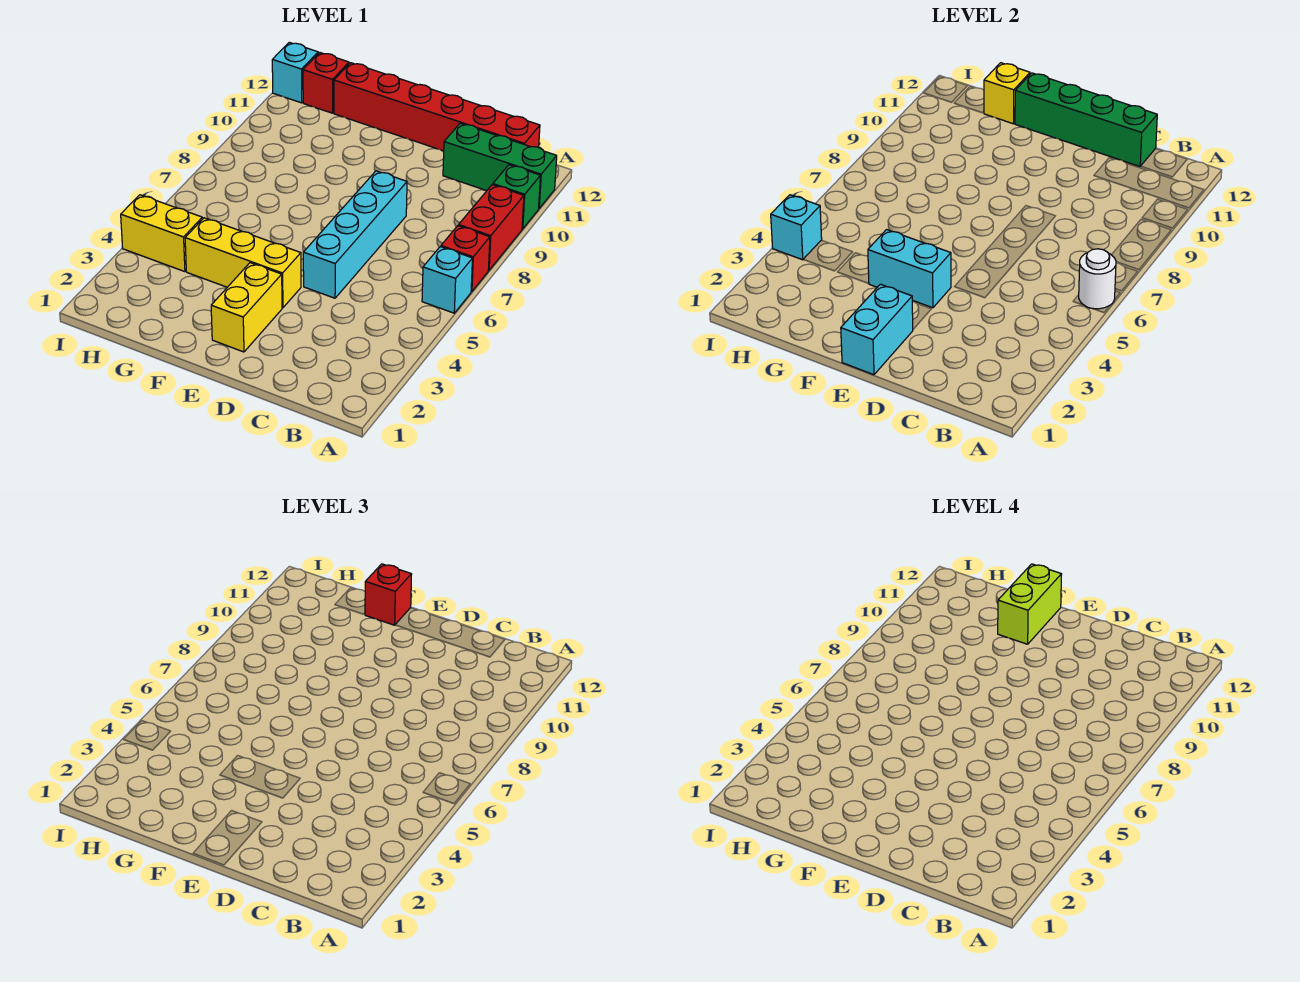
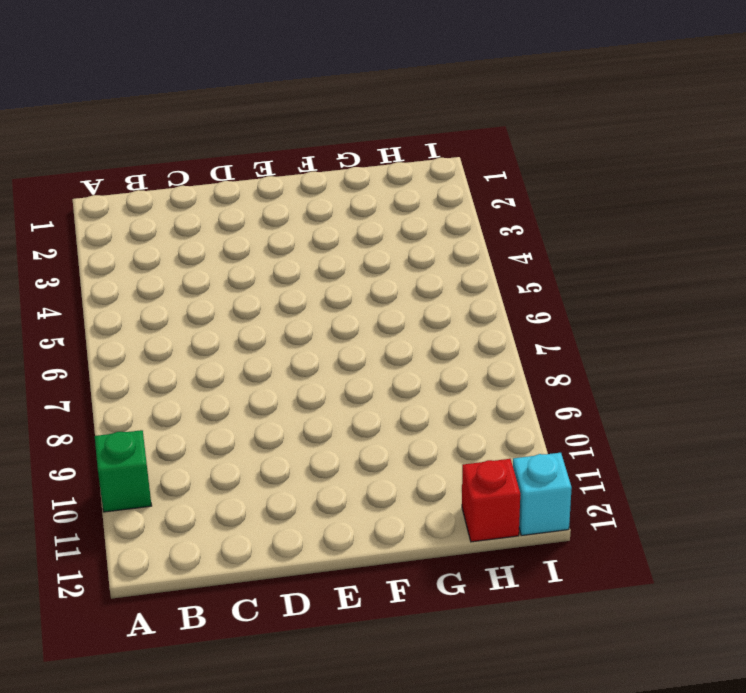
none -> cyan 1x1 brick [422,247,473,313]
none -> red 1x1 brick [441,226,490,292]
none -> red 1x2 brick [459,185,524,270]

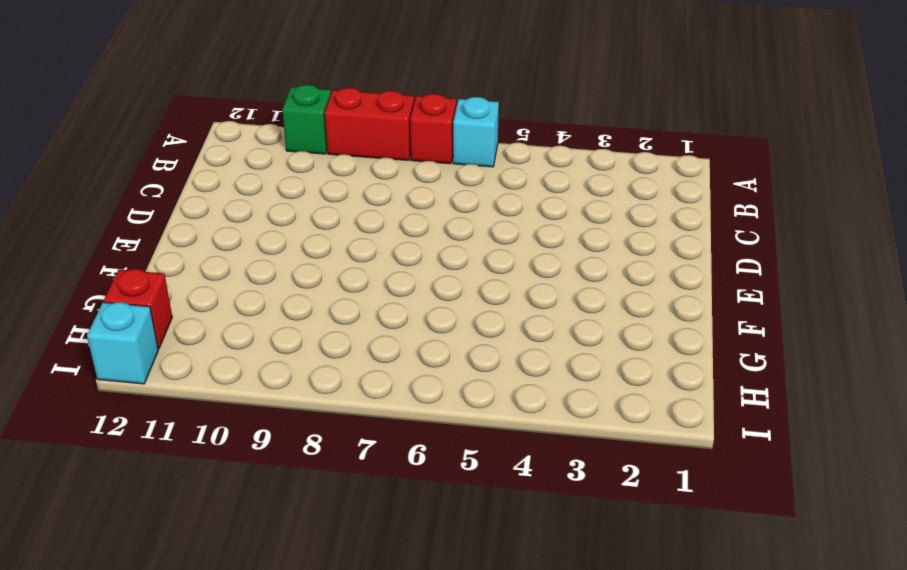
none -> green 1x3 brick [443,123,557,208]
none -> red 1x6 brick [334,63,540,151]
none -> cyan 1x4 brick [303,171,407,298]

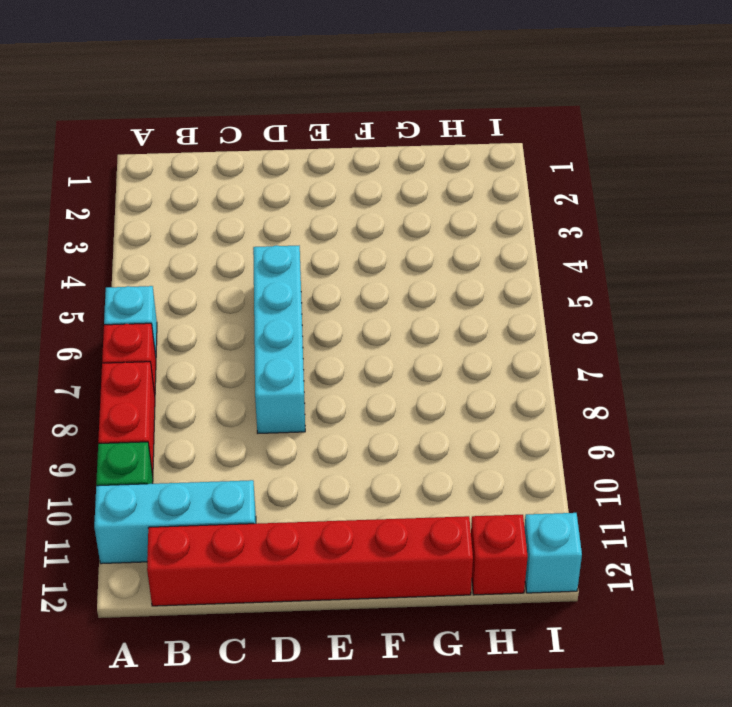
cyan 1x3 brick [94,480,256,564] -> green 1x3 brick [443,123,557,208]
none -> yellow 1x2 brick [211,263,282,352]
none -> yellow 1x3 brick [185,218,301,308]
none -> yellow 1x2 brick [121,195,202,272]

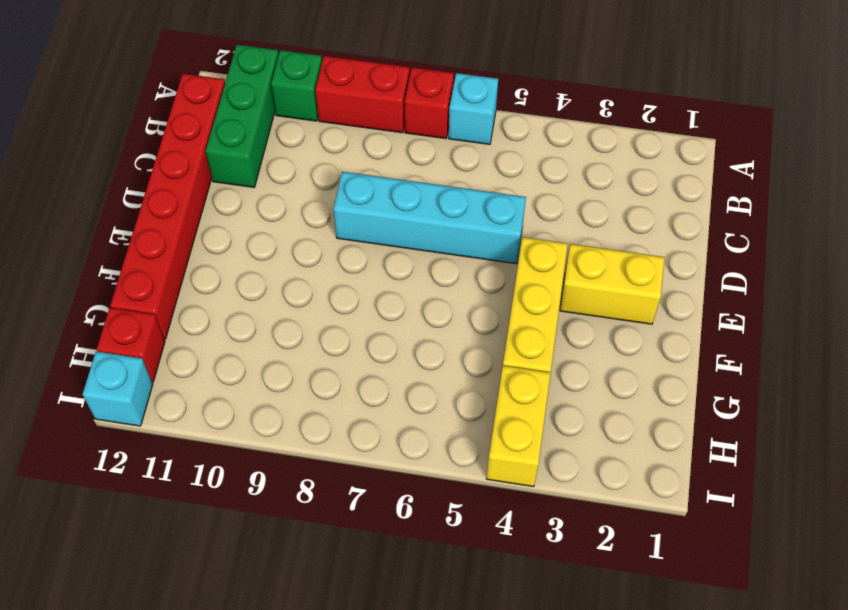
none -> white 1x1 round brick [1079,249,1116,309]
none -> green 1x4 brick [1015,73,1157,166]
none -> cyan 1x2 brick [841,284,913,375]

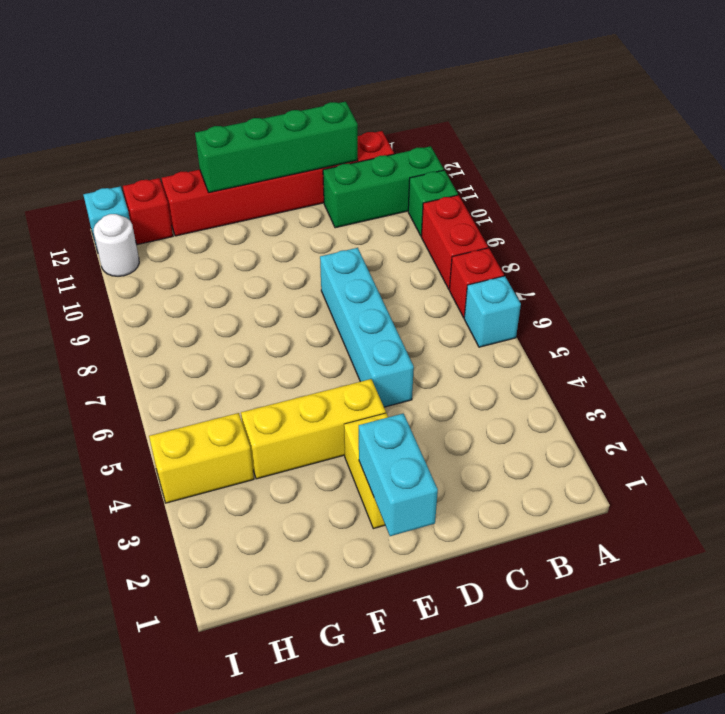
white 1x1 round brick [94,214,139,276] -> white 1x1 round brick moved to [1079,249,1116,309]
none -> cyan 1x2 brick [868,230,951,308]
none -> yellow 1x1 brick [984,63,1030,124]
none -> cyan 1x1 brick [771,195,822,260]

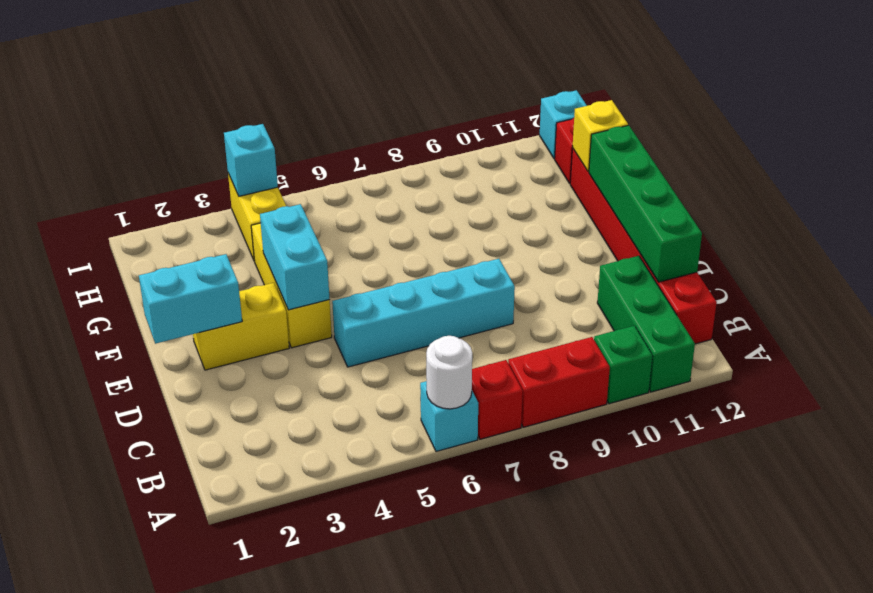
none -> red 1x1 brick [365,564,412,625]
none -> lime 1x2 brick [998,564,1062,644]

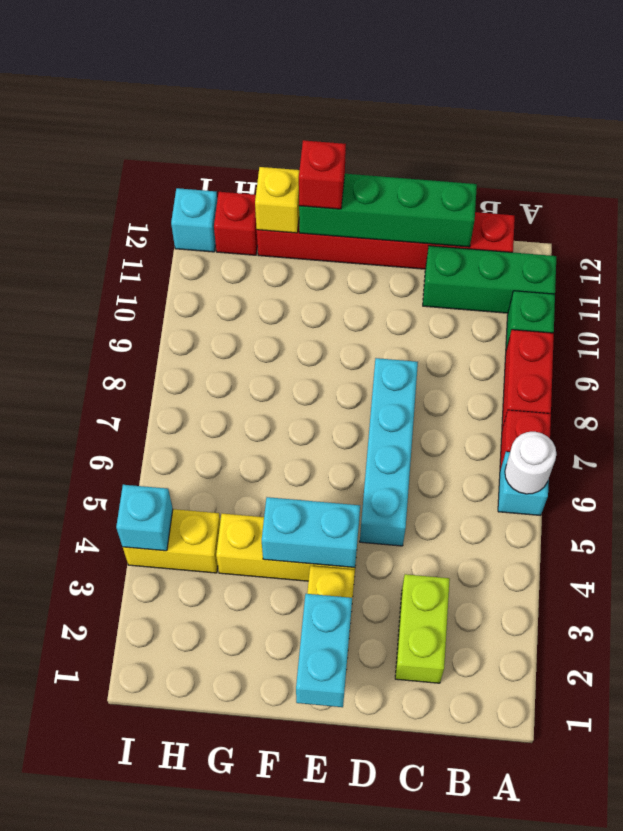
lime 1x2 brick [395,574,450,683] -> lime 1x2 brick moved to [998,564,1062,644]

